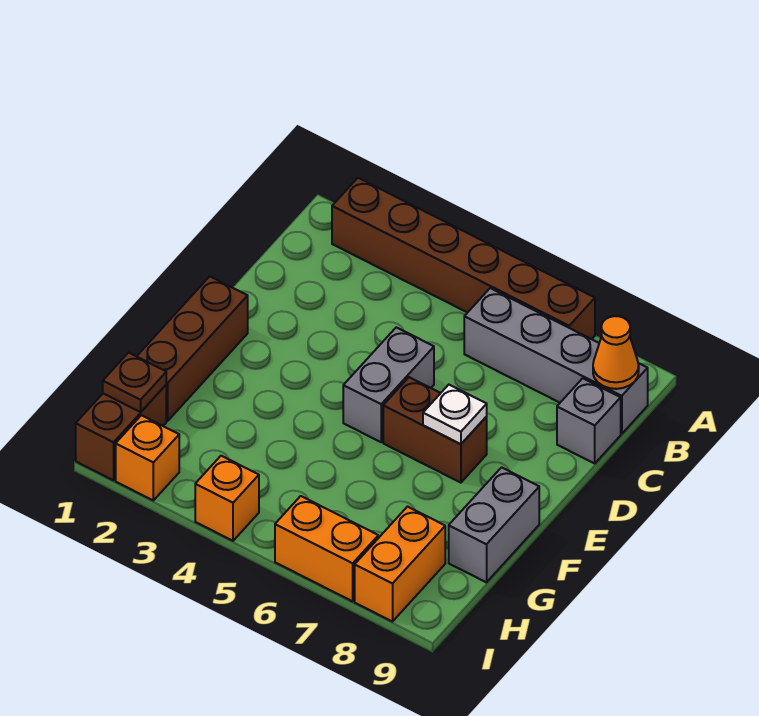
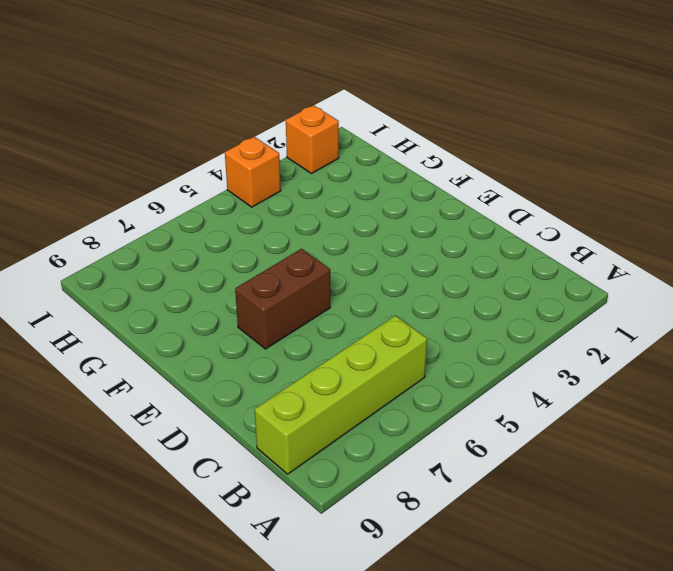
lime 1x4 brick [255,316,427,474] -> grey 1x4 brick [464,288,648,434]
none -> brown 1x6 brick [332,178,595,339]
none -> grey 1x1 brick [557,378,621,463]
none -> grey 1x2 brick [343,327,434,442]

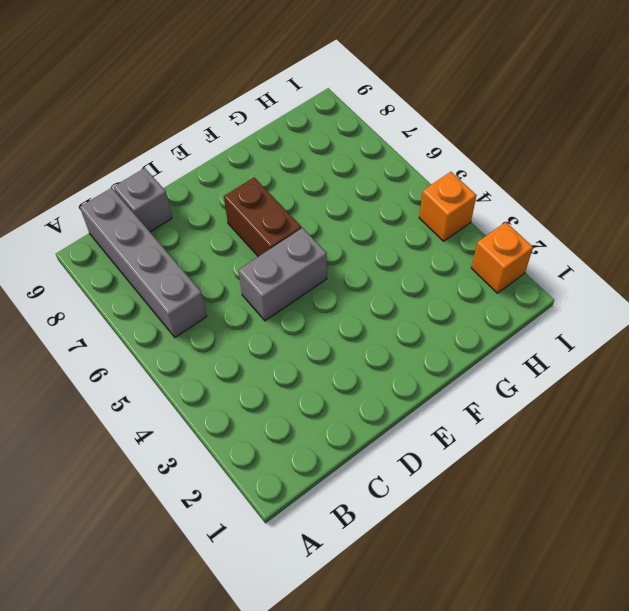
none -> brown 1x6 brick [332,178,595,339]
none -> brown 1x3 brick [137,276,248,421]
none -> grey 1x2 brick [449,467,539,582]

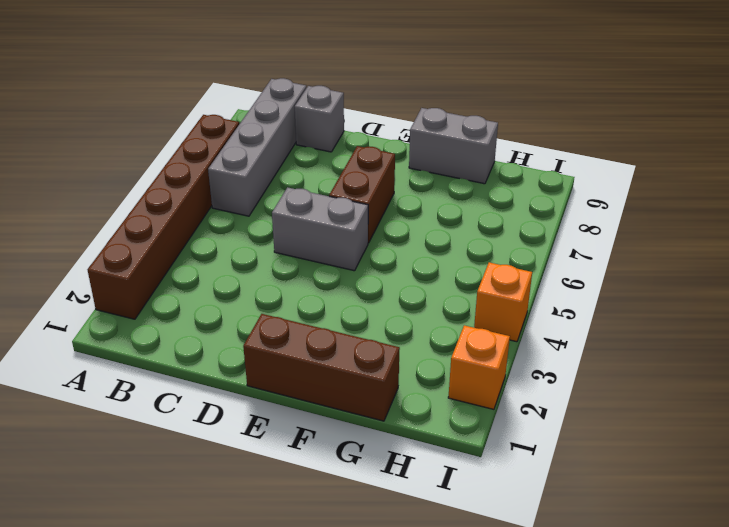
none -> brown 1x2 brick [76,385,166,480]
none -> orange 1x2 brick [355,507,445,622]
none -> orange 1x2 brick [275,496,378,601]

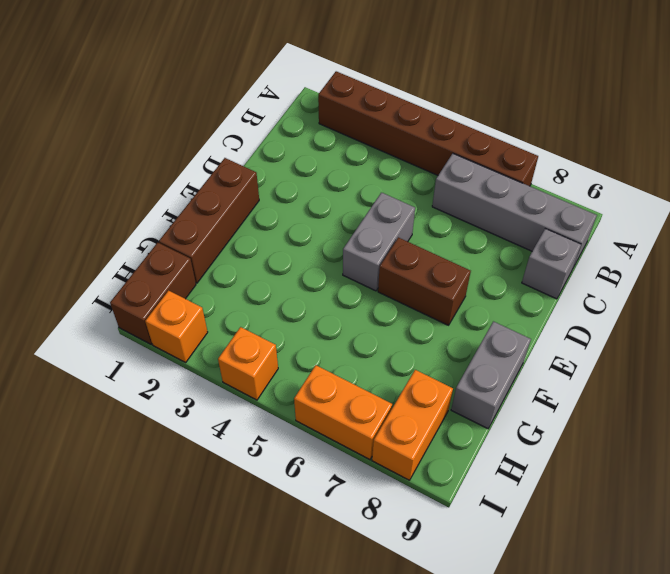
none -> orange 1x1 cone [593,316,639,389]
none -> white 1x1 plate [423,385,487,444]
none -> brown 1x1 plate [103,353,166,412]

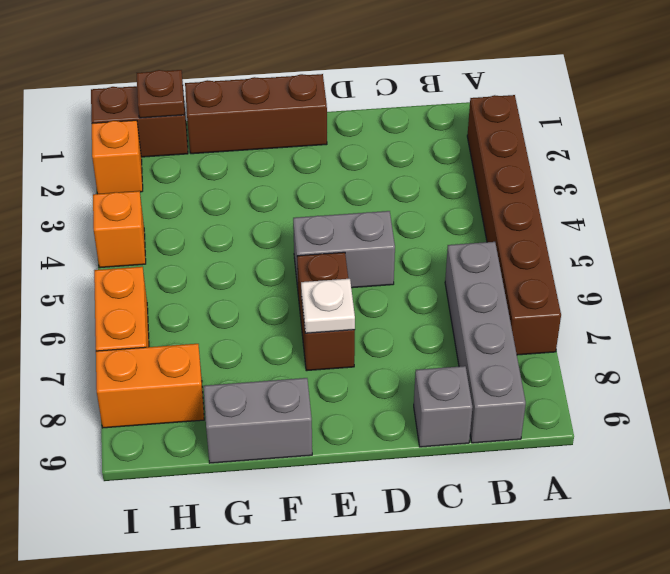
none -> orange 1x1 cone [593,316,639,389]

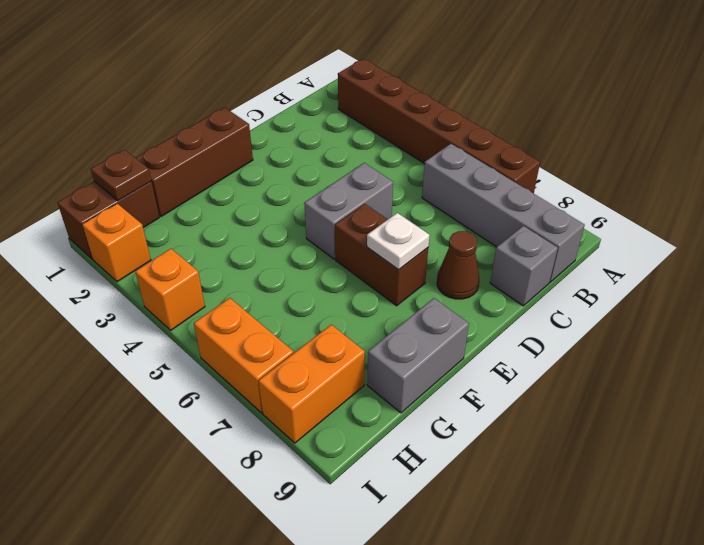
brown 1x1 cone [437,231,479,299] -> none
none -> orange 1x1 cone [593,316,639,389]

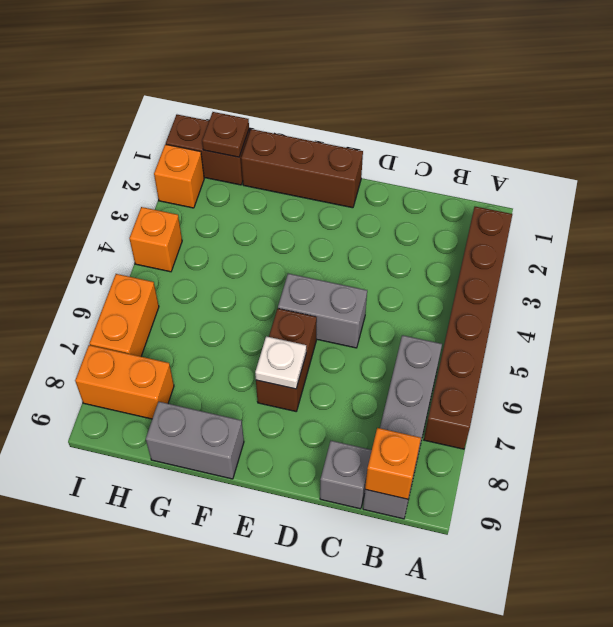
orange 1x1 brick [365,428,421,499] -> orange 1x1 cone [593,316,639,389]

